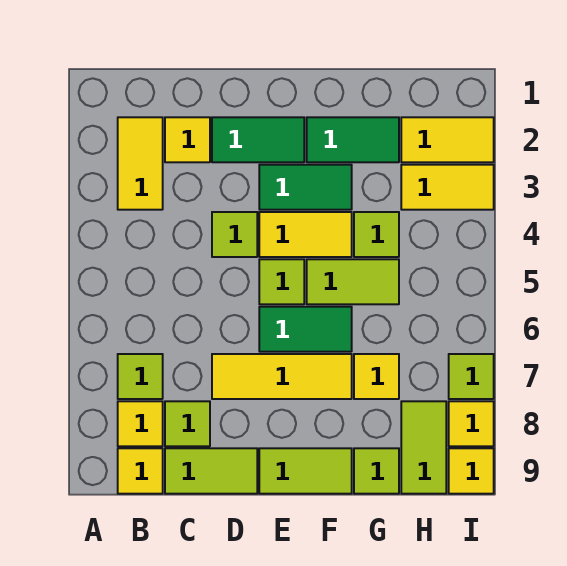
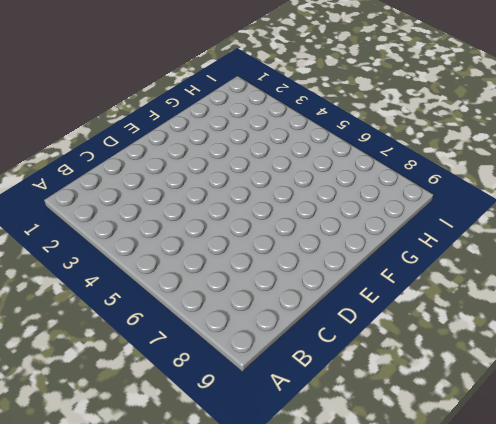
none -> yellow 1x2 tile [118,117,163,210]
none -> lime 1x1 tile [118,354,163,399]
none -> yellow 1x1 tile [118,401,163,446]

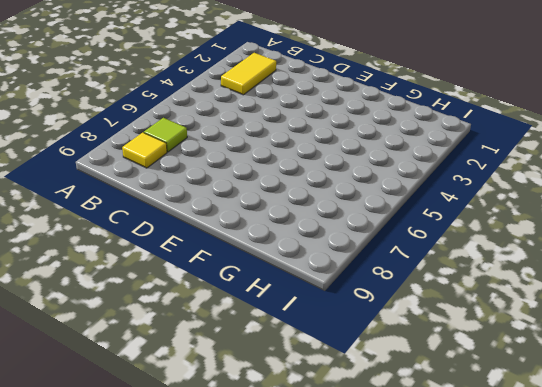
none -> yellow 1x1 tile [118,448,163,494]
none -> yellow 1x1 tile [165,117,210,162]
none -> lime 1x1 tile [165,401,210,446]

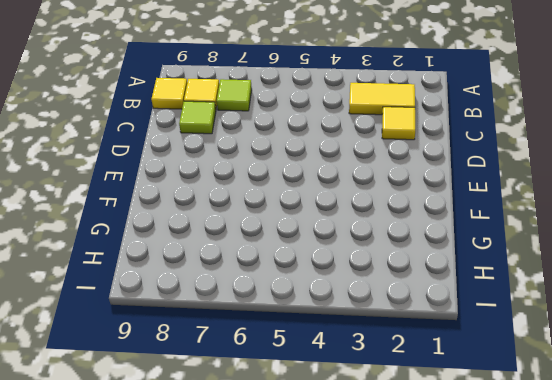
none -> lime 1x2 tile [165,448,257,494]
none -> green 1x2 tile [212,117,304,162]
none -> lime 1x1 tile [212,212,257,257]

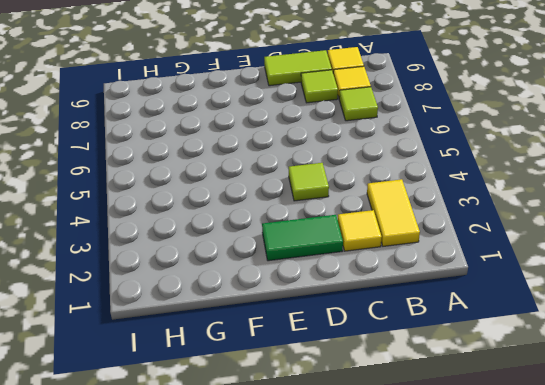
none -> yellow 1x3 tile [212,354,352,399]
none -> green 1x2 tile [259,165,352,210]
none -> yellow 1x2 tile [259,212,352,257]

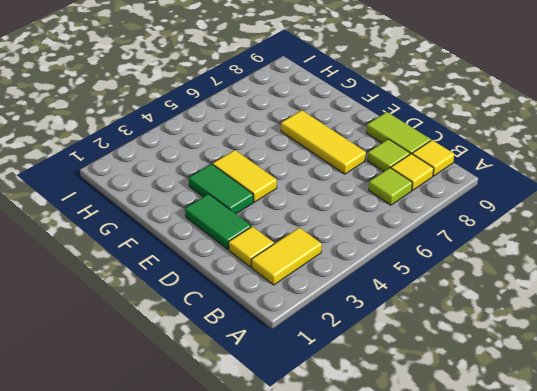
none -> lime 1x1 tile [212,212,257,257]
none -> lime 1x1 tile [259,259,304,304]
none -> green 1x2 tile [259,307,352,352]

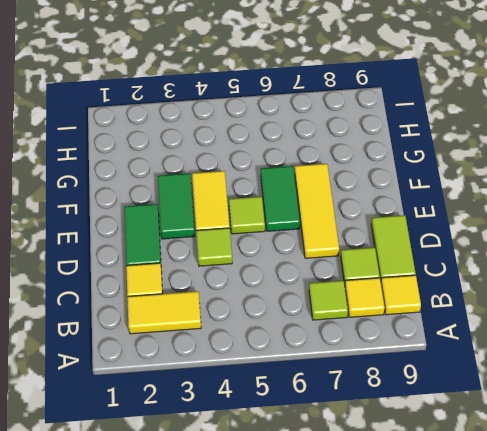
none -> lime 1x2 tile [259,448,352,494]
none -> green 1x2 tile [307,117,399,162]
none -> lime 1x2 tile [307,259,399,304]

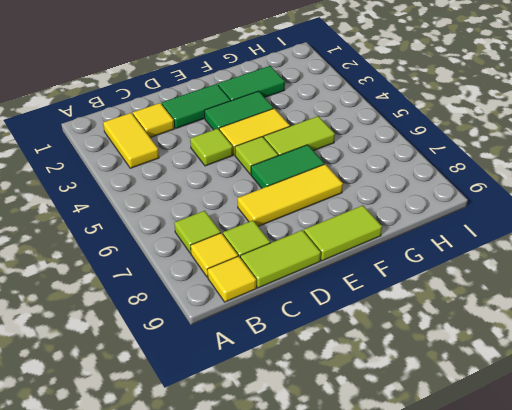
none -> lime 1x1 tile [354,212,399,257]
none -> yellow 1x1 tile [354,354,399,399]
none -> lime 1x1 tile [354,448,399,494]

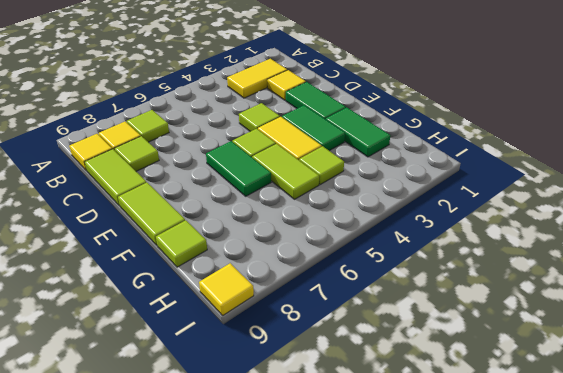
none -> yellow 1x3 tile [212,354,352,399]
none -> yellow 1x1 tile [354,354,399,399]
none -> yellow 1x2 tile [401,117,494,162]

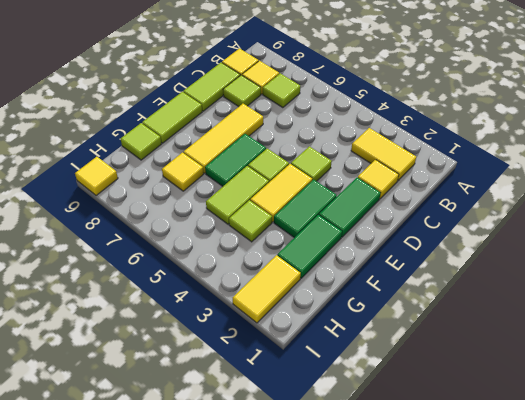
none -> yellow 1x2 tile [401,165,494,210]
none -> lime 1x2 tile [401,401,446,494]
none -> lime 1x1 tile [449,354,494,399]

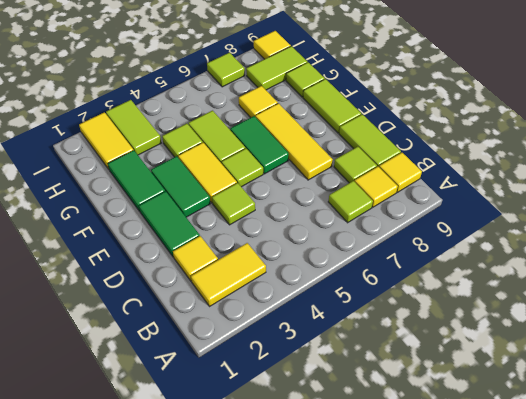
lime 1x2 tile [106,100,161,155] -> yellow 1x2 tile [401,165,494,210]
none -> yellow 1x1 tile [449,401,494,446]

